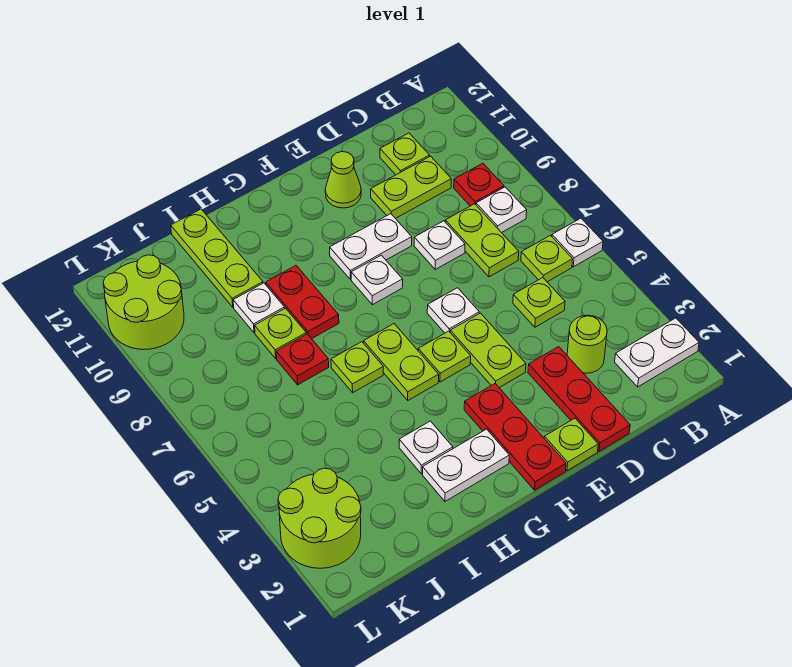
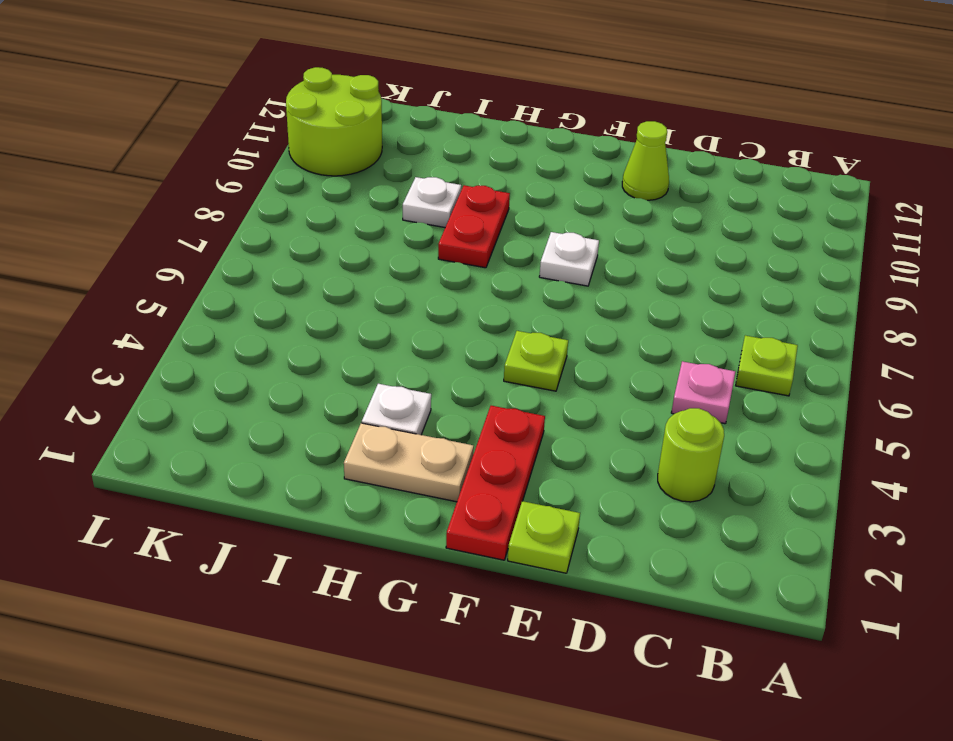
pink 1x1 plate [671,361,735,424] -> lime 1x1 plate [513,278,565,327]
tan 1x2 plate [344,423,474,502] -> white 1x2 plate [423,429,509,501]
none -> white 1x2 plate [615,318,699,387]
none -> white 1x1 plate [552,218,603,267]
none -> white 1x1 plate [476,187,527,233]
none -> red 1x1 plate [454,163,504,206]

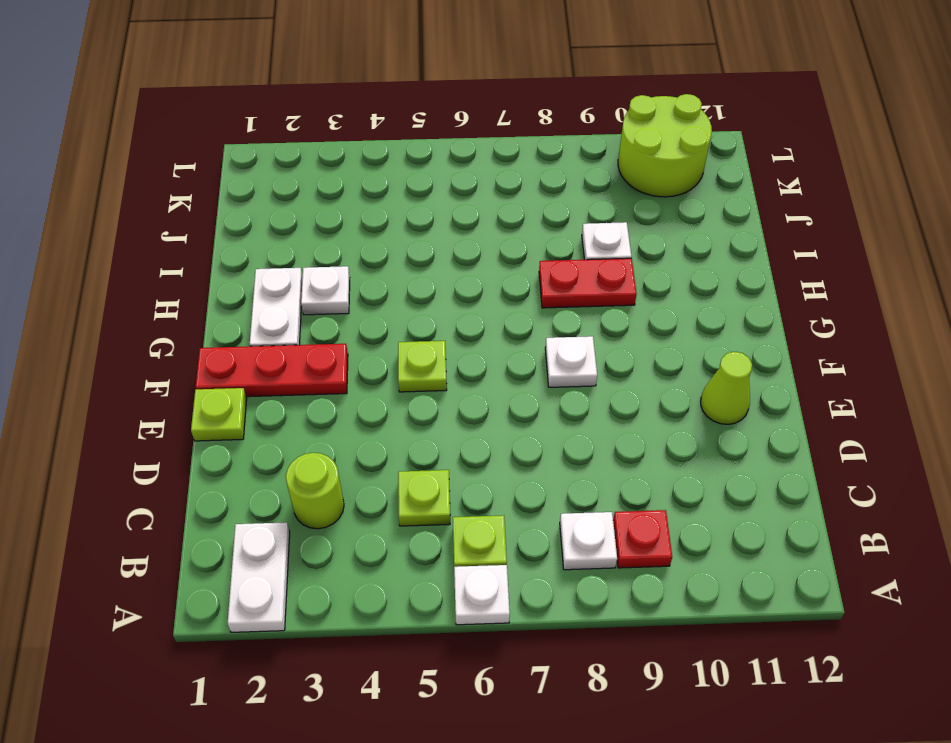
none -> lime 1x2 plate [445,204,519,277]
none -> lime 1x2 plate [371,156,451,218]
none -> lime 1x1 plate [380,133,430,175]
none -> red 1x3 plate [528,347,630,451]

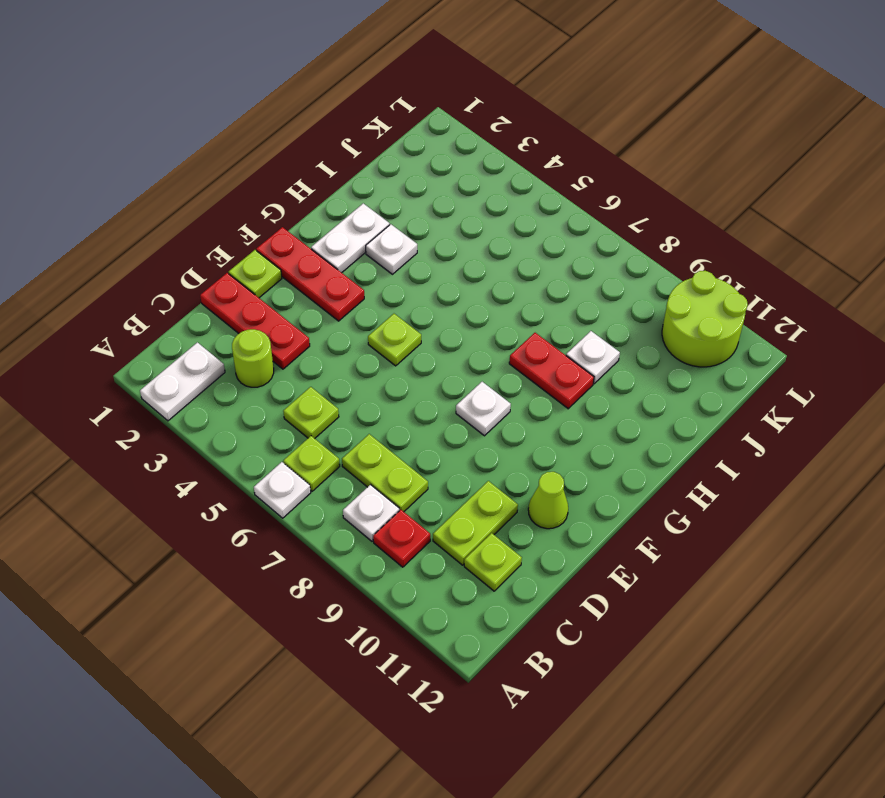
none -> white 1x1 plate [414,221,465,269]
none -> lime 1x2 plate [450,313,526,388]
none -> white 1x1 plate [427,288,479,333]
none -> white 1x2 plate [330,214,412,280]

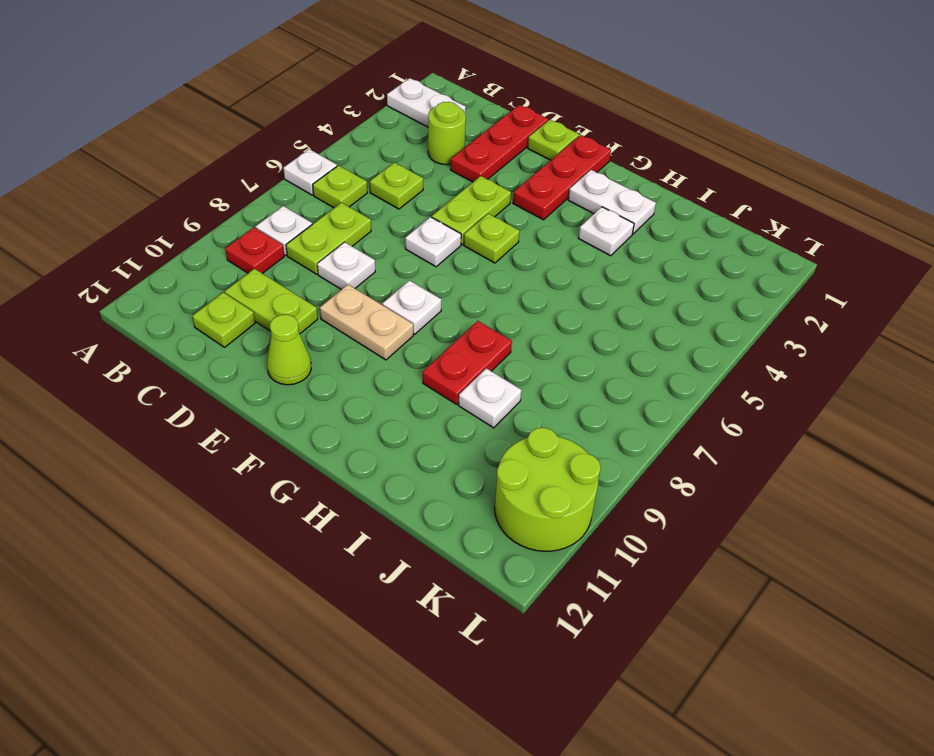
tan 1x2 plate [320,285,413,360] -> white 1x2 plate [330,214,412,280]
none -> lime 1x2 plate [364,324,439,400]
none -> lime 1x1 plate [331,342,383,393]
none -> red 1x1 plate [276,334,329,385]
none -> lime 1x1 plate [255,308,306,359]

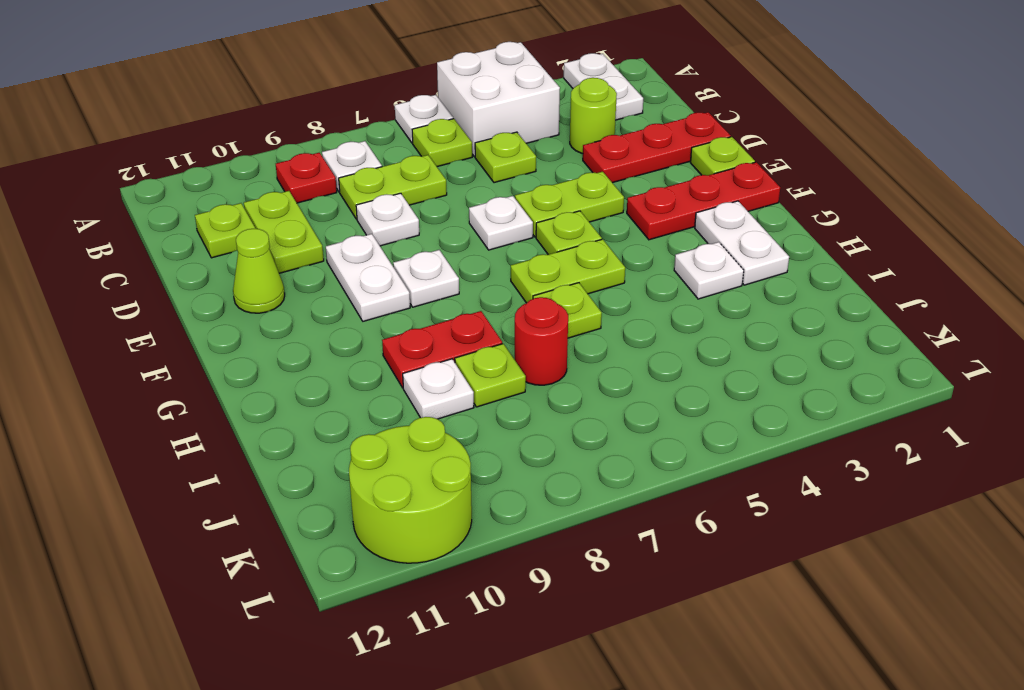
white 2x2 brick [437,42,560,157] -> none
red 1x1 round brick [515,297,568,385] -> red 1x1 plate [276,334,329,385]
none -> lime 1x3 plate [171,209,263,307]
none -> lime 2x2 round brick [278,468,361,568]

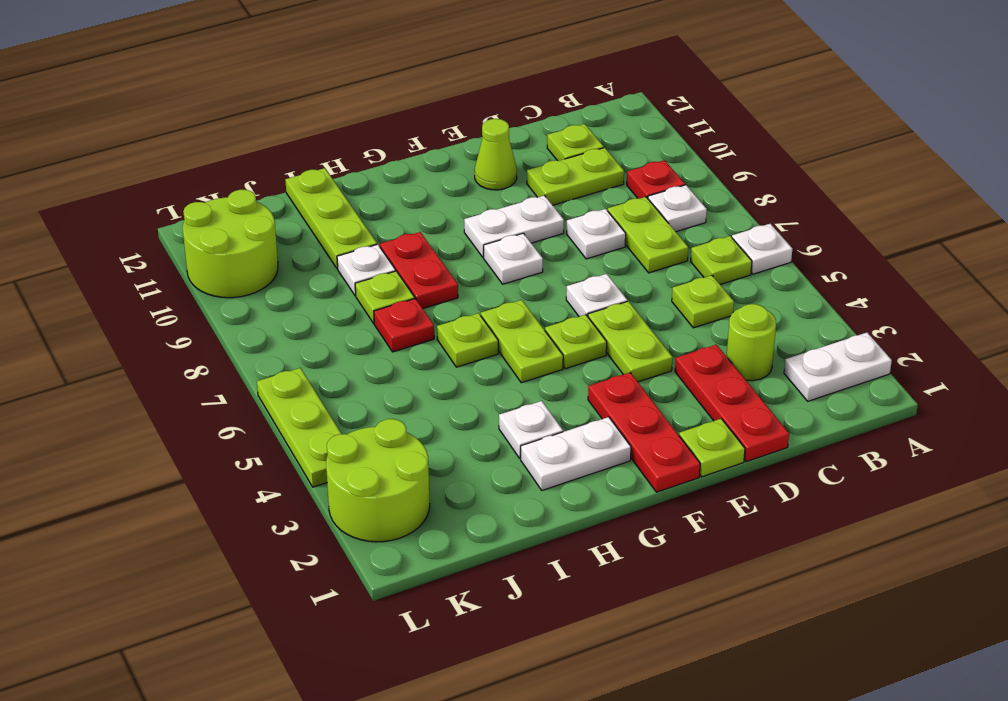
lime 1x3 plate [257,368,341,487] -> none

